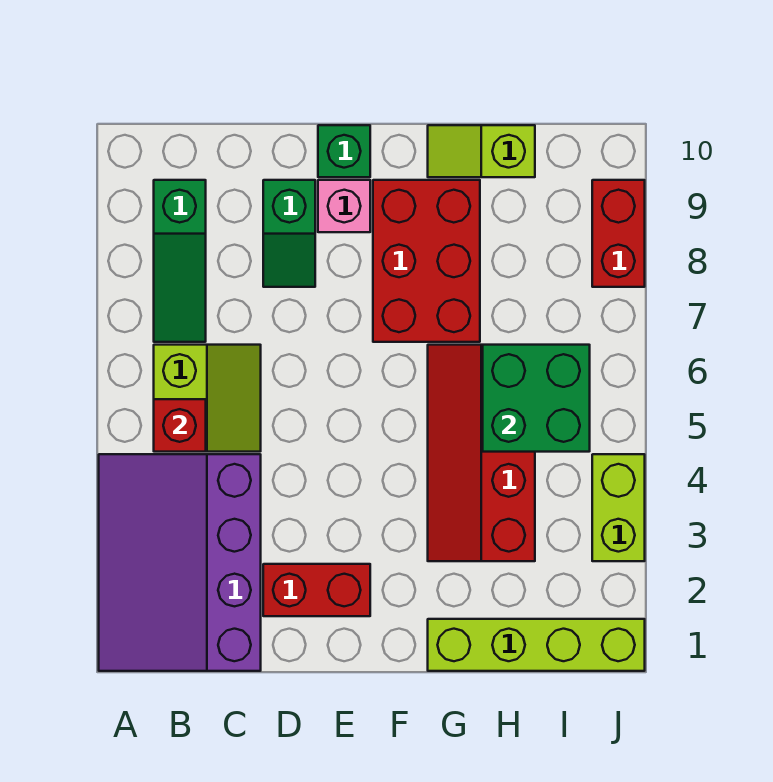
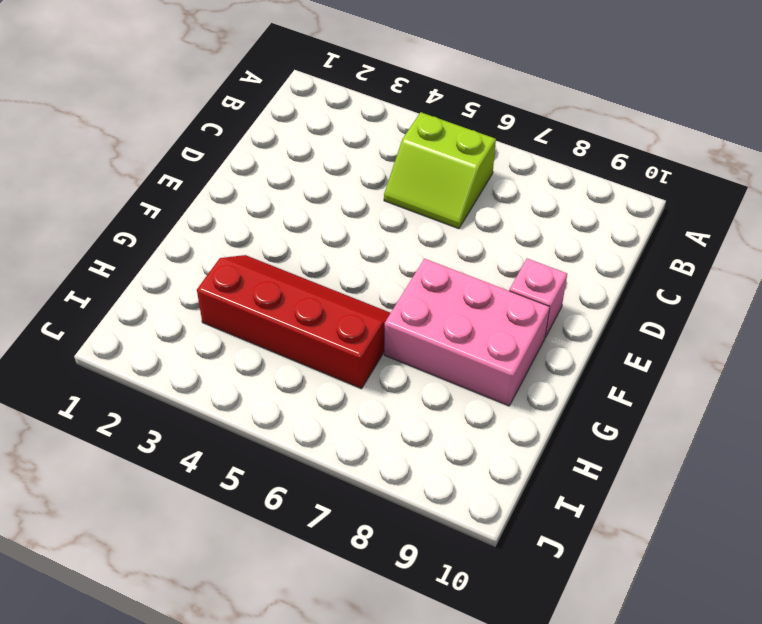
pink 2x3 brick [384,259,550,406] -> red 2x3 brick [373,180,480,342]
none -> purple 3x4 slope [99,454,261,671]
none -> green 1x3 slope [154,180,206,342]
none -> red 1x2 brick [263,564,370,616]

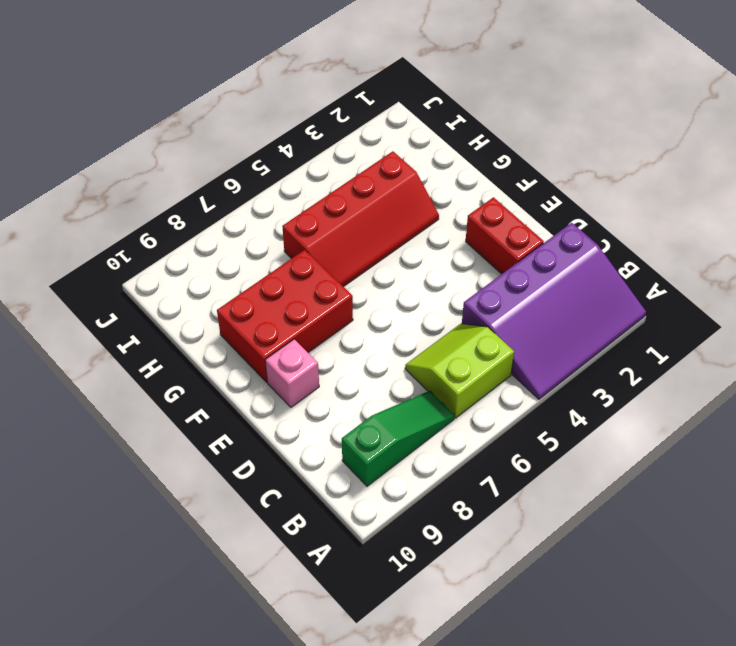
none -> green 1x2 slope [263,180,315,287]
none -> green 1x1 brick [318,125,370,177]
none -> lime 1x4 brick [428,619,645,671]

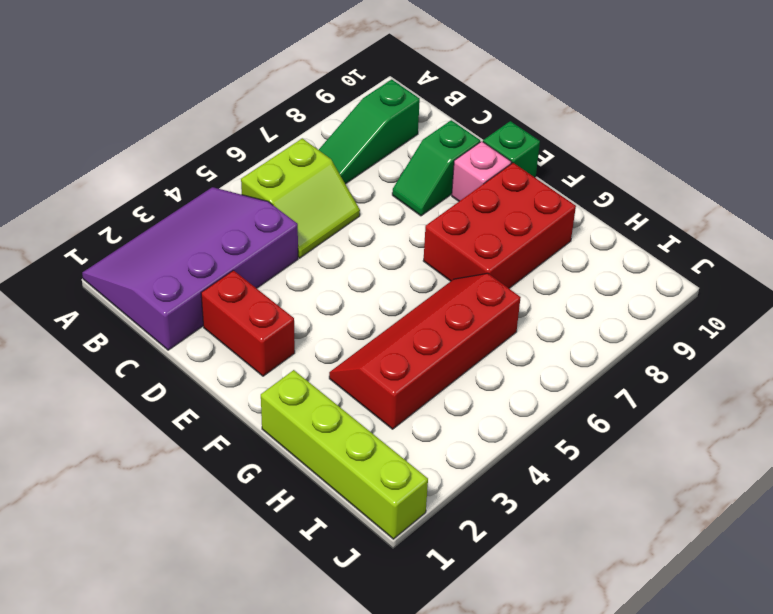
none -> lime 1x2 slope [428,125,535,177]
none -> lime 1x2 brick [592,454,645,561]
none -> red 1x2 brick [592,180,645,287]

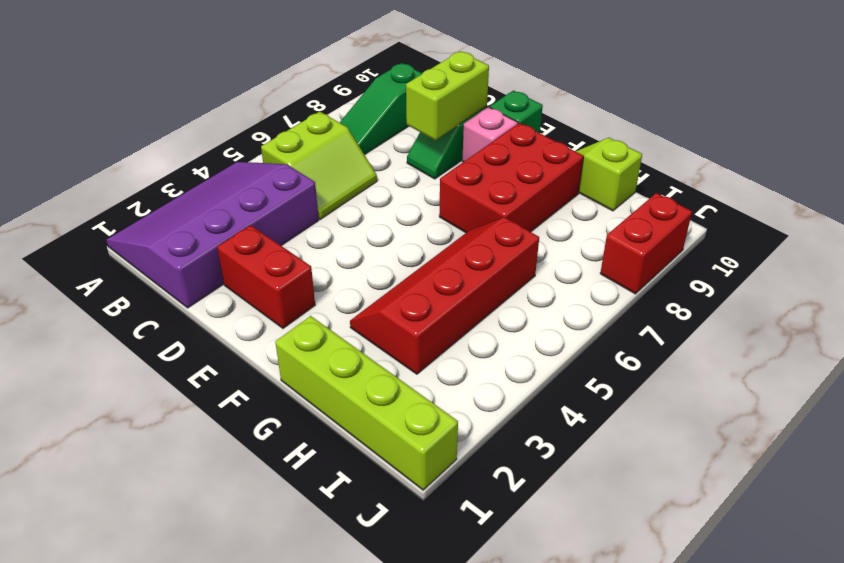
lime 1x2 brick [406,51,489,140] -> lime 1x2 brick moved to [592,454,645,561]
none -> red 1x1 brick [154,399,206,452]
none -> green 2x2 brick [483,345,590,452]

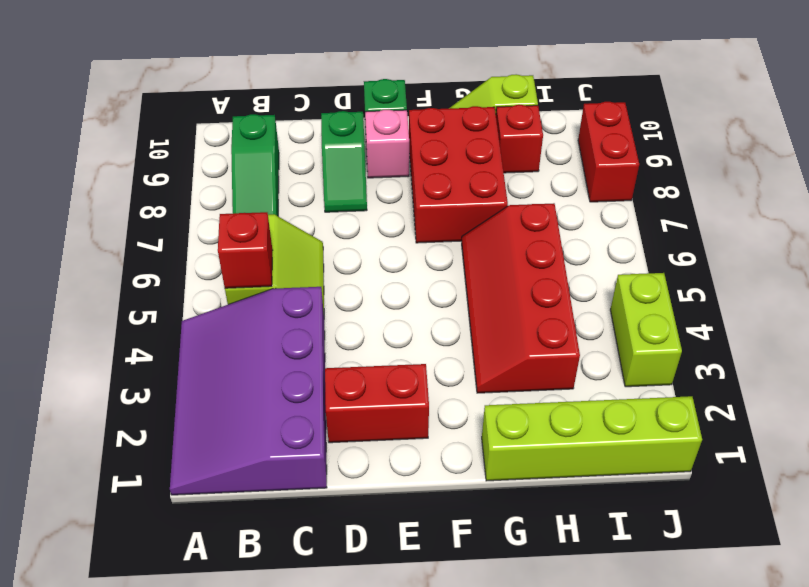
red 1x1 brick [496,105,543,173] -> none
none -> green 2x2 brick [483,345,590,452]

